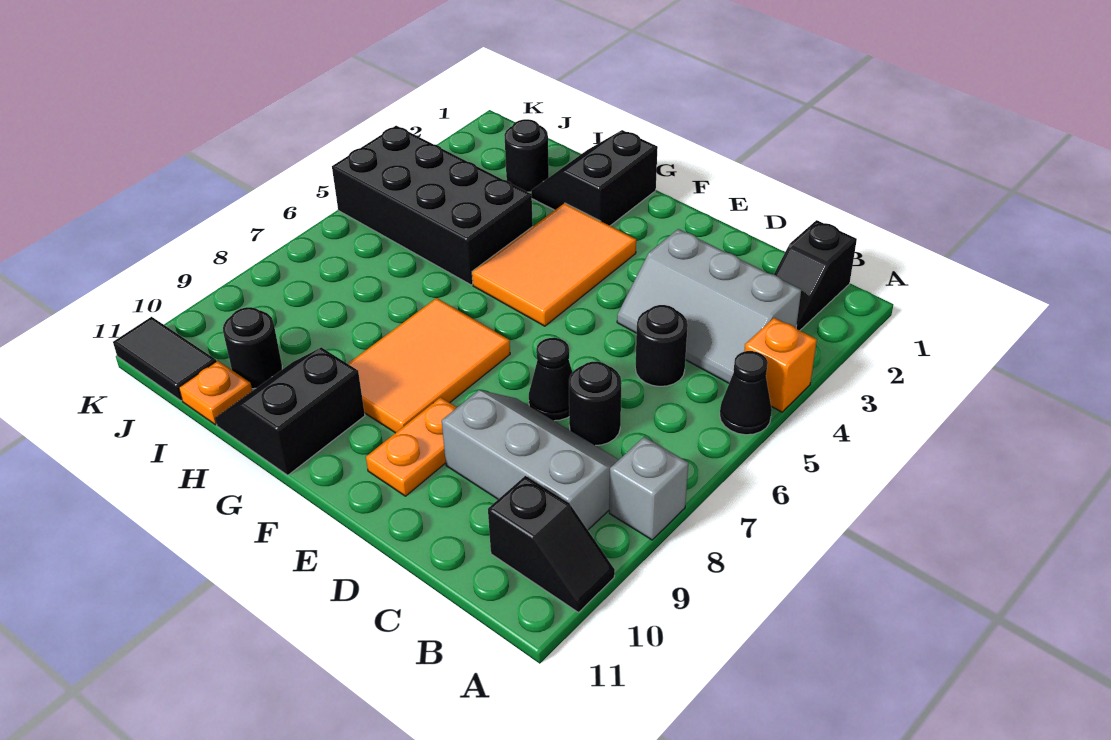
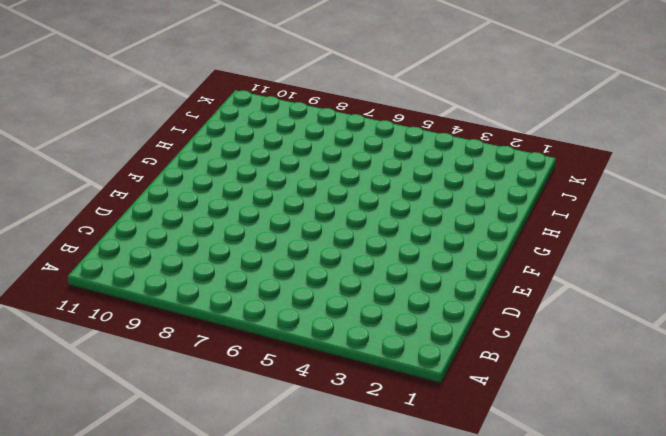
none -> orange 1x1 brick [744,318,817,412]
none -> black 1x1 cone [720,351,772,435]
none -> grey 1x1 brick [609,437,688,540]

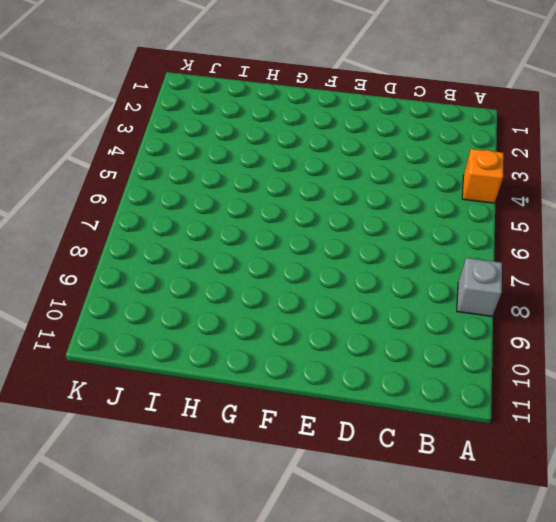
none -> black 1x1 cone [720,351,772,435]
none -> black 1x2 slope [488,476,615,612]
none -> black 1x2 slope [774,220,857,330]

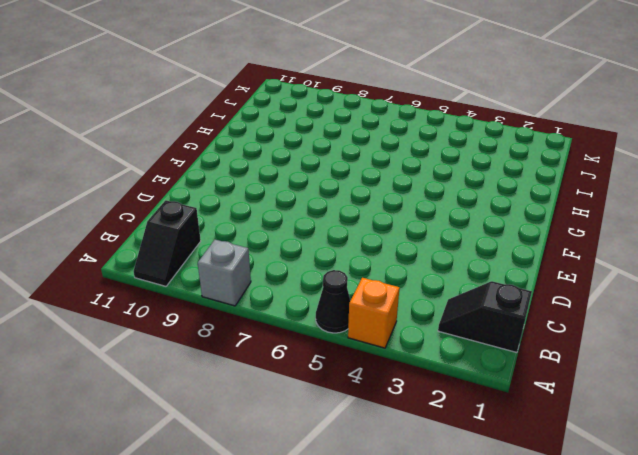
none -> grey 2x3 slope [617,229,801,383]
none -> grey 2x3 slope [442,390,619,530]
none -> black 1x1 round brick [635,305,688,386]

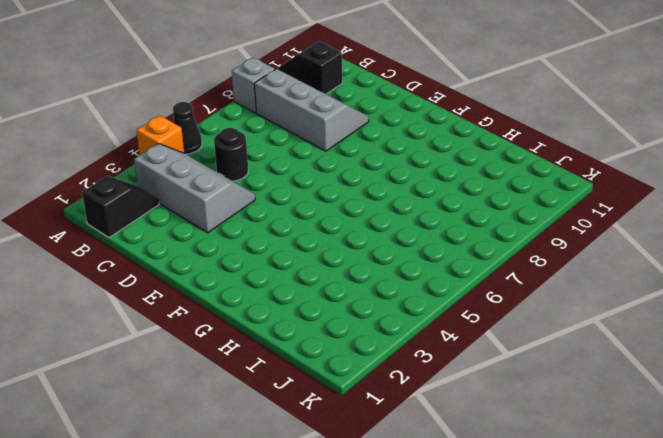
grey 2x3 slope [254,69,369,151] -> grey 2x3 slope turned to [442,390,619,530]
none -> black 1x1 round brick [569,362,622,445]
none -> black 1x1 cone [529,338,573,421]
none -> orange 1x2 plate [366,397,457,496]

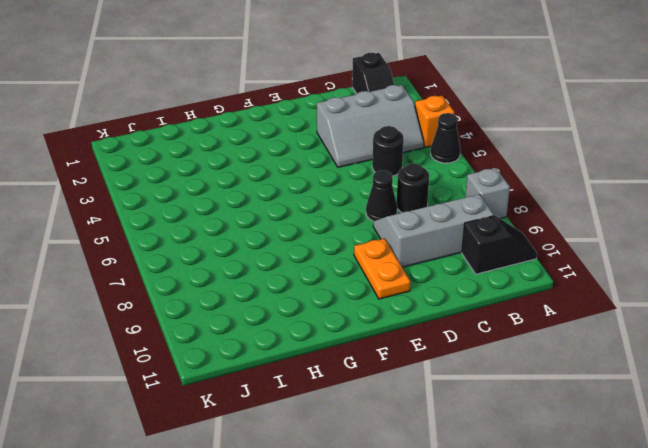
none -> orange 2x3 tile [472,203,636,326]
none -> orange 2x3 tile [348,298,510,433]
none -> black 2x2 slope [531,130,658,226]

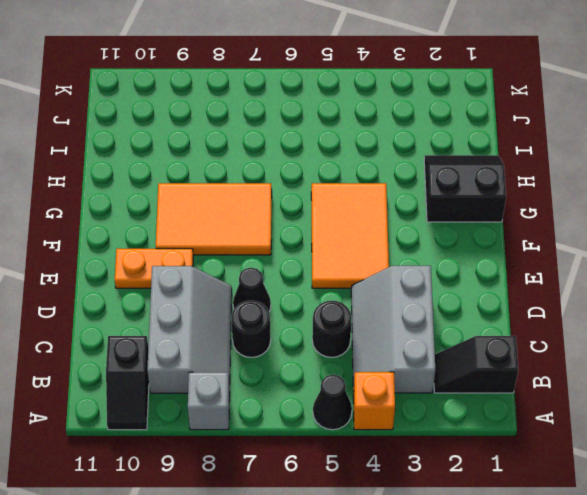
orange 2x3 tile [311,183,389,288] -> orange 2x3 tile turned to [472,203,636,326]
none -> black 2x2 slope [215,347,365,475]
none -> black 2x4 brick [332,126,533,285]
none -> black 1x1 round brick [504,119,549,192]

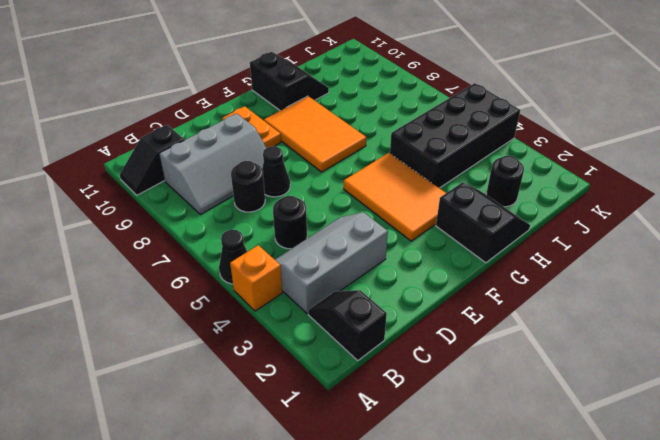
none -> grey 1x1 brick [609,437,688,540]
none -> black 1x1 round brick [223,307,282,389]
none -> orange 1x1 plate [179,361,252,425]

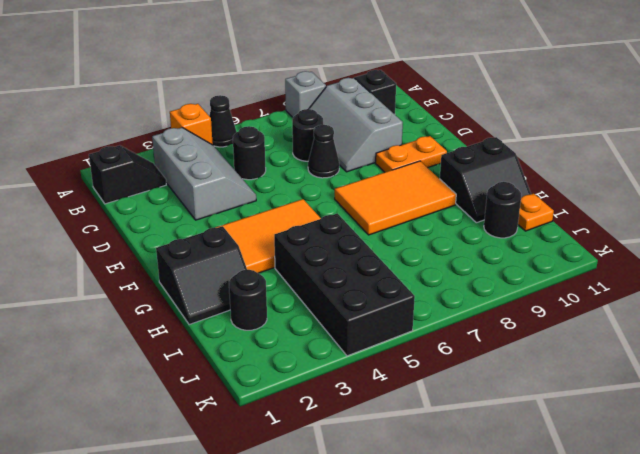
none -> black 1x2 tile [113,317,216,401]

